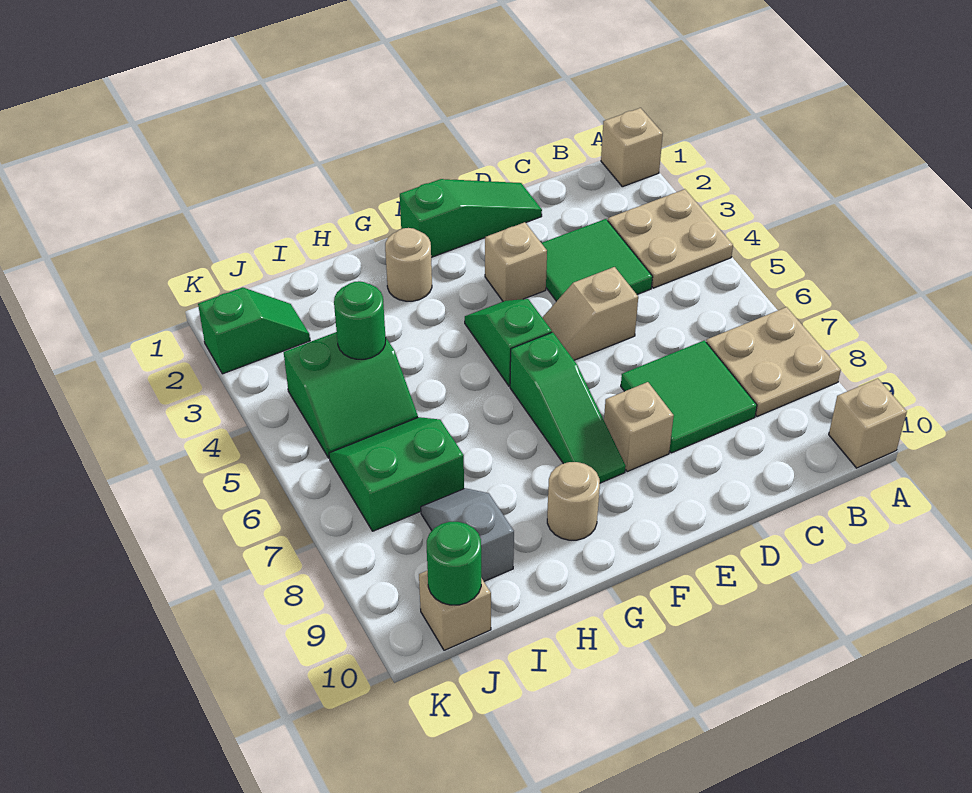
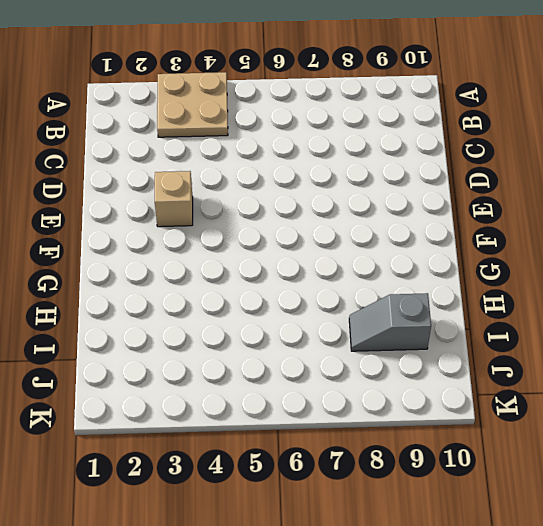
none -> tan 1x1 brick [601,108,663,187]
none -> tan 2x2 plate [706,307,841,417]
none -> tan 1x1 brick [829,379,907,468]

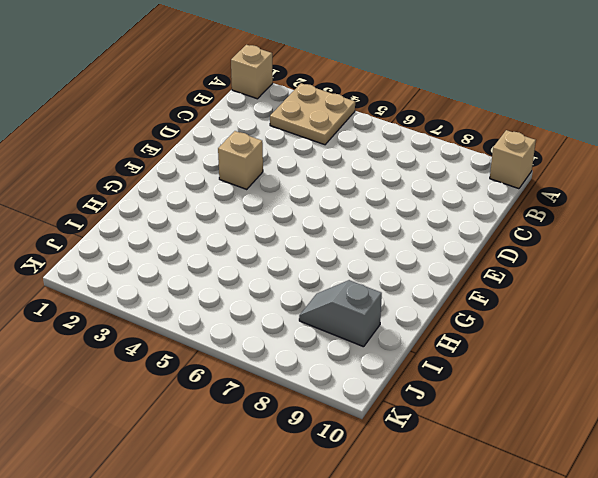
none -> tan 2x2 plate [706,307,841,417]
none -> green 2x2 tile [542,219,653,301]
none -> green 2x2 tile [621,340,757,453]

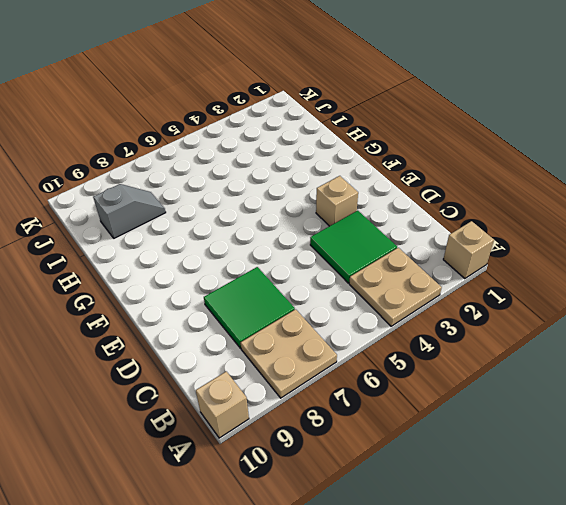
none -> green 1x3 slope [400,179,542,257]
none -> tan 1x2 slope [542,267,638,360]
none -> tan 1x1 brick [604,382,674,472]

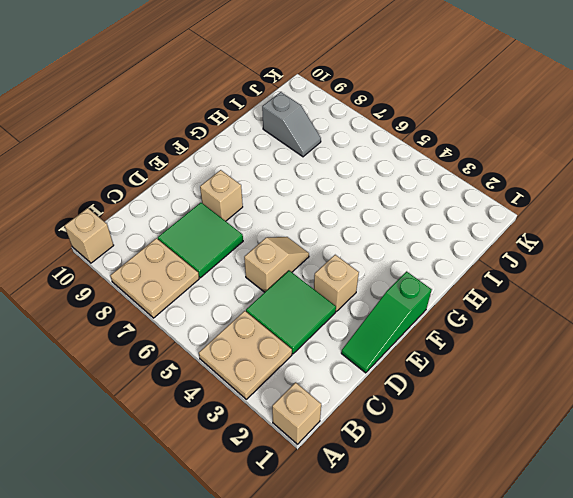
none -> green 1x2 slope [465,299,552,386]
none -> green 1x3 slope [510,332,626,483]
none -> tan 1x1 round brick [385,228,432,301]

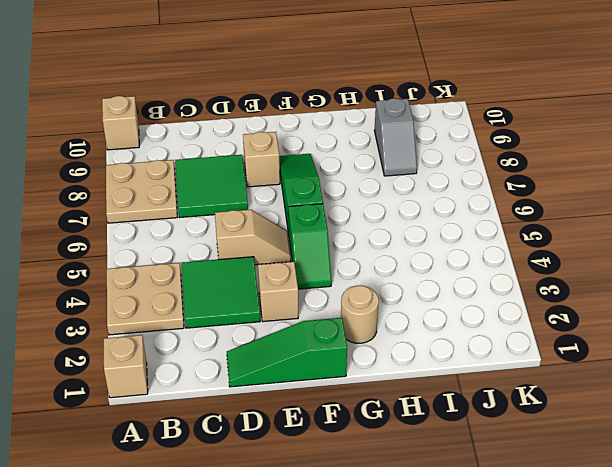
none -> tan 1x1 round brick [547,462,600,540]
none -> green 2x2 slope [284,332,418,458]
none -> green 2x2 slope [329,417,464,531]

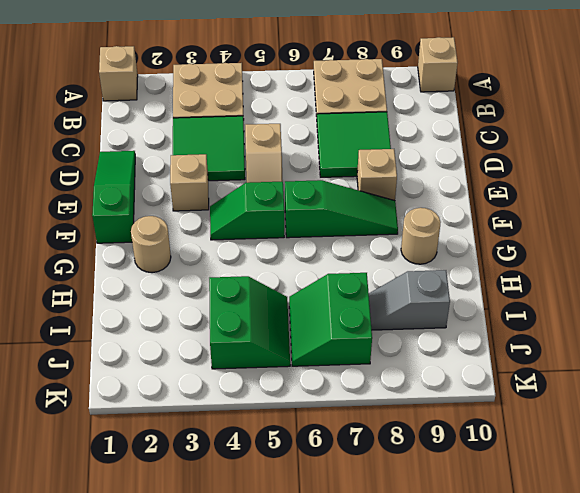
none -> green 1x2 slope [198,287,310,374]
none -> tan 1x1 brick [419,570,491,650]
none -> green 1x1 round brick [334,281,386,359]

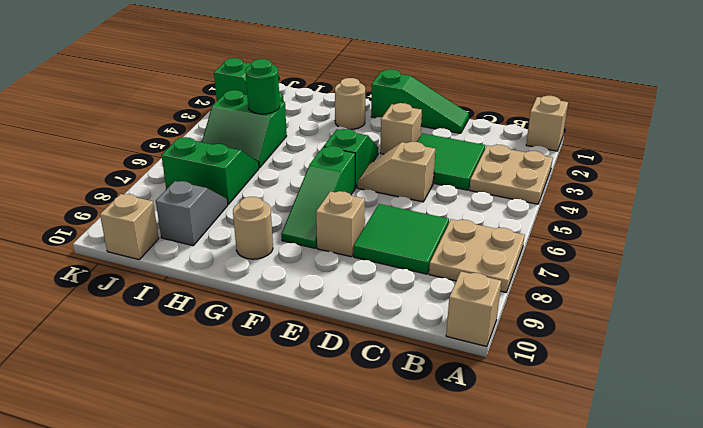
none -> green 1x1 round brick [427,522,481,605]

